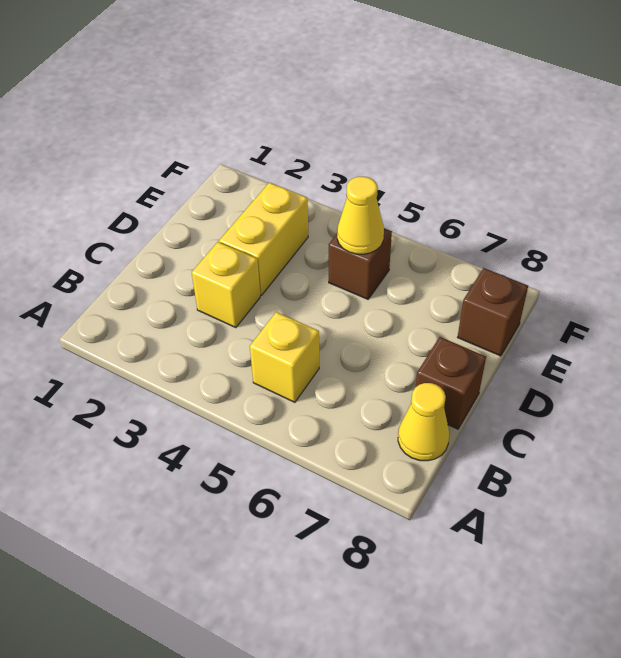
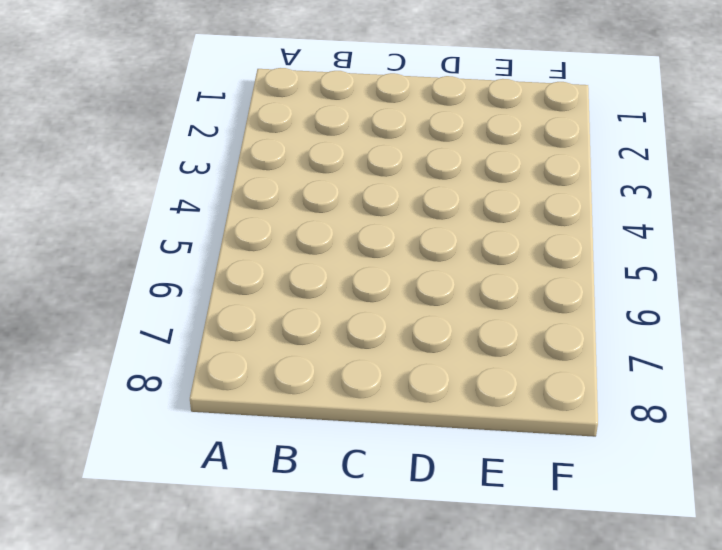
none -> yellow 1x1 brick [250,312,319,402]
none -> yellow 1x1 cone [398,383,449,461]

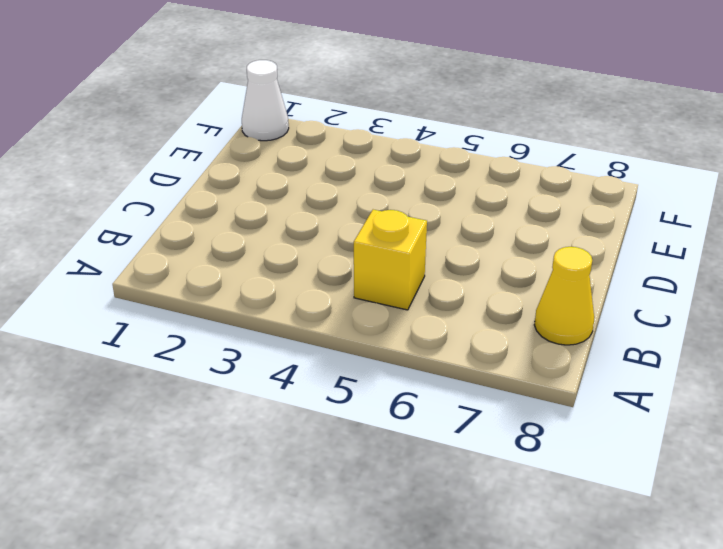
white 1x1 cone [242,60,289,141] -> none
none -> yellow 1x1 brick [192,242,260,328]
none -> brown 1x1 brick [416,337,486,429]

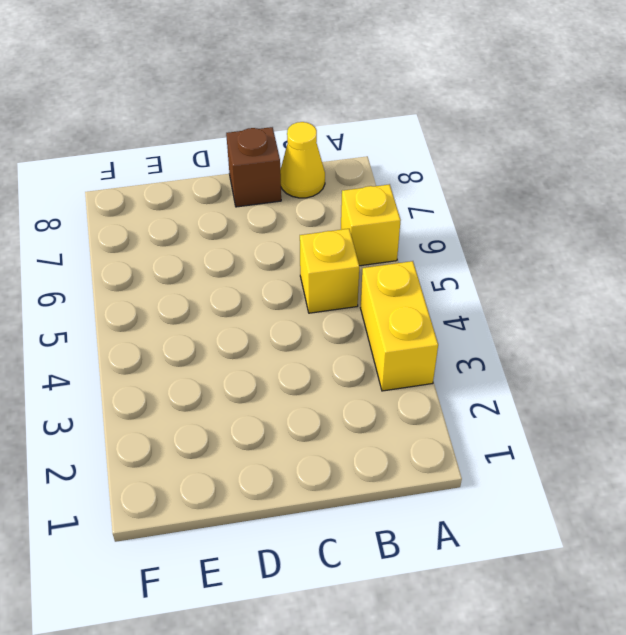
yellow 1x2 brick [361,261,438,391] -> yellow 1x2 brick turned to [219,183,308,295]
yellow 1x1 brick [341,184,401,266] -> yellow 1x1 brick moved to [192,242,260,328]
none -> brown 1x1 brick [329,228,392,299]
none -> brown 1x1 brick [458,268,528,356]

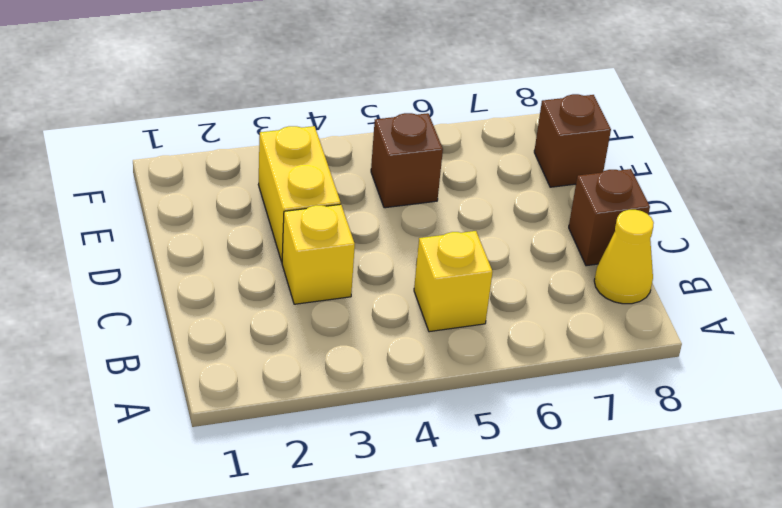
none -> yellow 1x1 cone [337,177,384,254]

